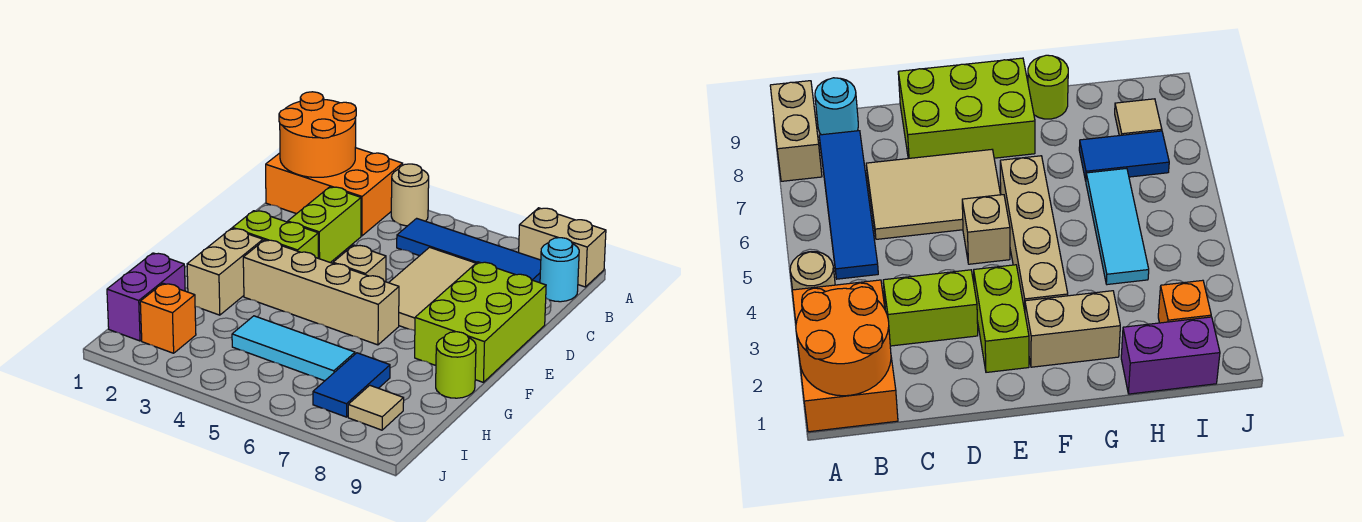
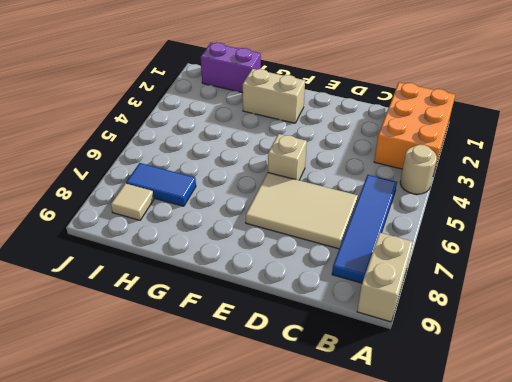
none -> cyan 1x1 round brick [540,238,579,302]
none -> lime 1x2 brick [288,187,361,263]
none -> lime 2x3 brick [415,262,546,382]

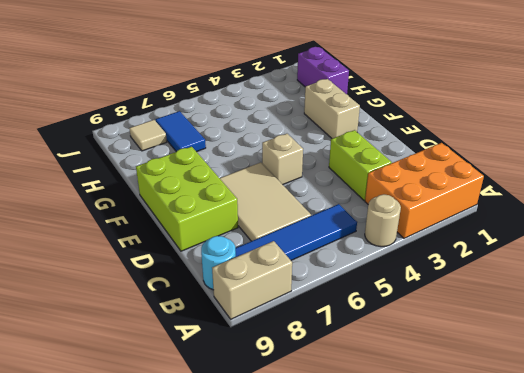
none -> lime 1x2 brick [233,211,318,258]
none -> tan 1x4 brick [243,240,399,345]
none -> lime 1x1 round brick [436,332,476,398]

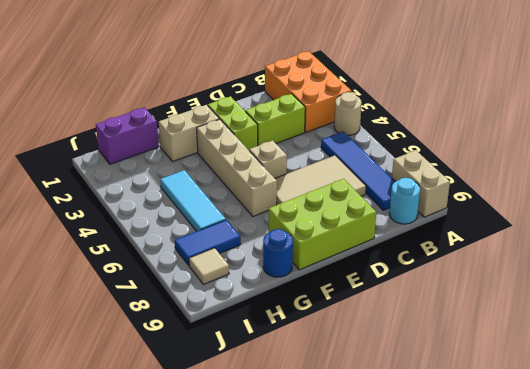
blue 1x1 round brick [263,229,293,277] -> lime 1x1 round brick [436,332,476,398]
none -> orange 1x1 brick [140,283,196,353]
none -> orange 2x2 round brick [279,92,356,177]

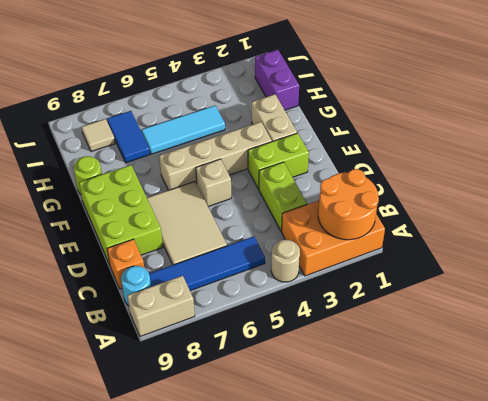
orange 1x1 brick [107,239,144,289] -> orange 1x1 brick moved to [140,283,196,353]

